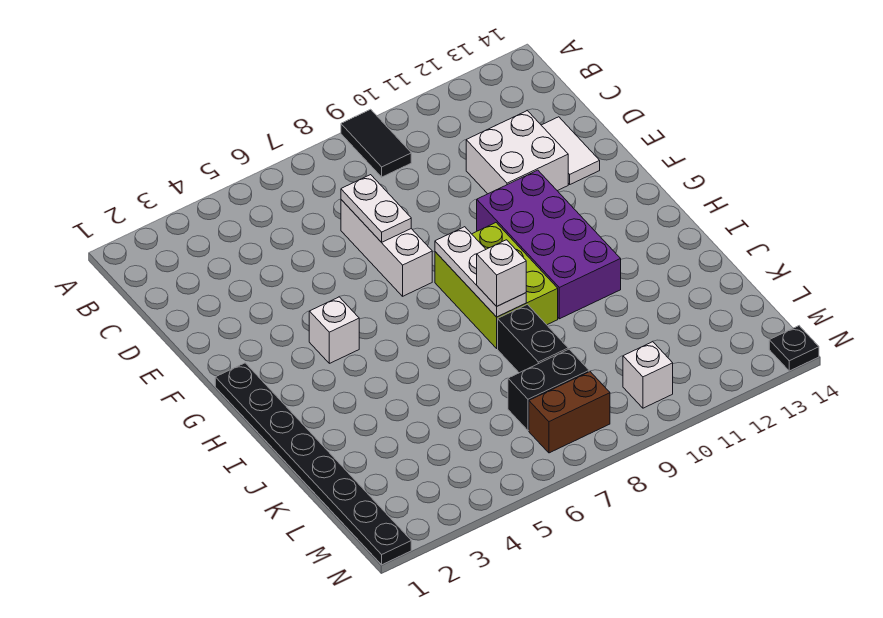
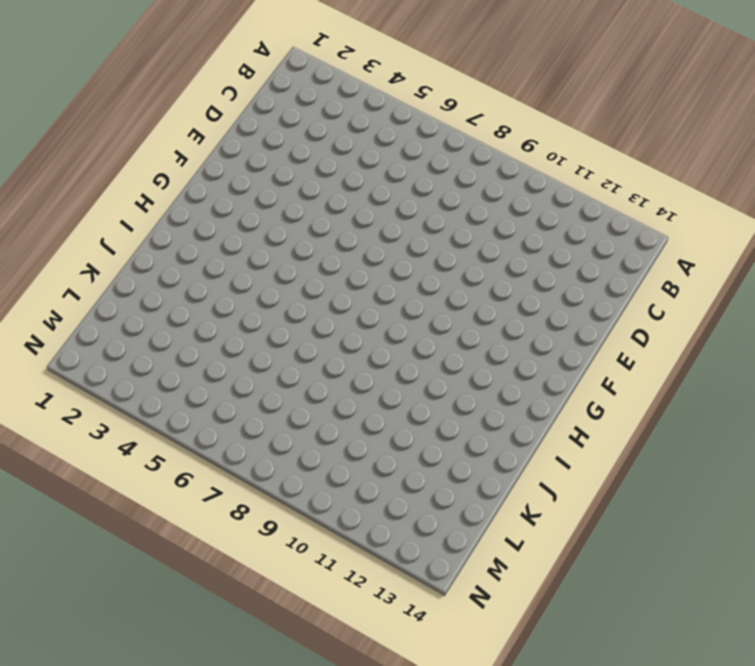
none -> black 1x2 tile [341,109,411,177]
none -> white 1x3 brick [341,200,432,296]
none -> white 2x2 brick [466,111,568,194]

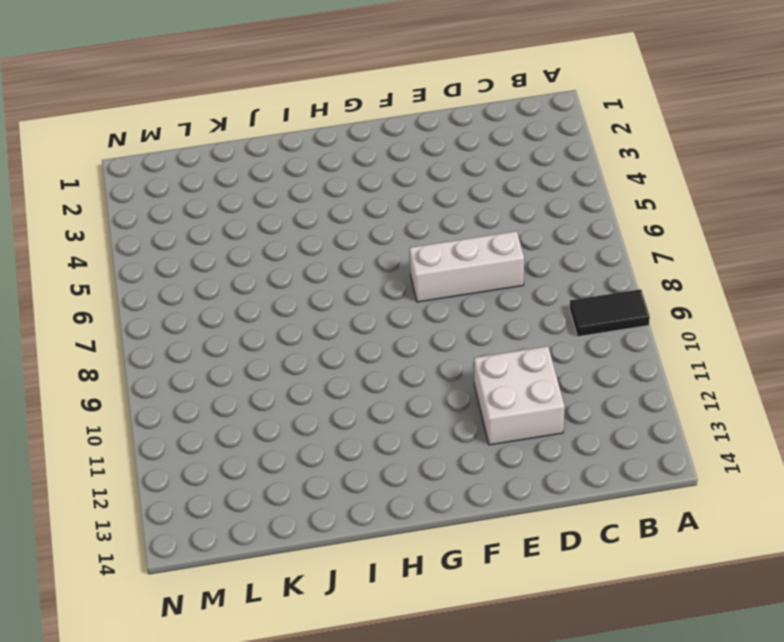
none -> white 1x2 tile [541,117,600,184]
none -> purple 2x4 brick [477,170,621,319]
none -> black 1x8 plate [215,363,411,565]

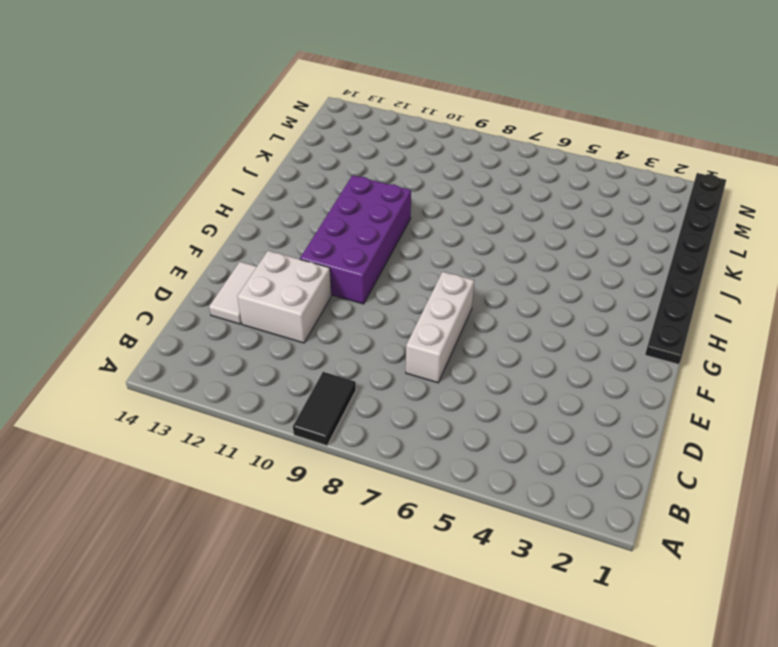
none -> white 1x1 brick [309,297,359,363]
none -> lime 2x3 brick [435,223,558,348]
none -> black 1x2 brick [498,304,568,373]

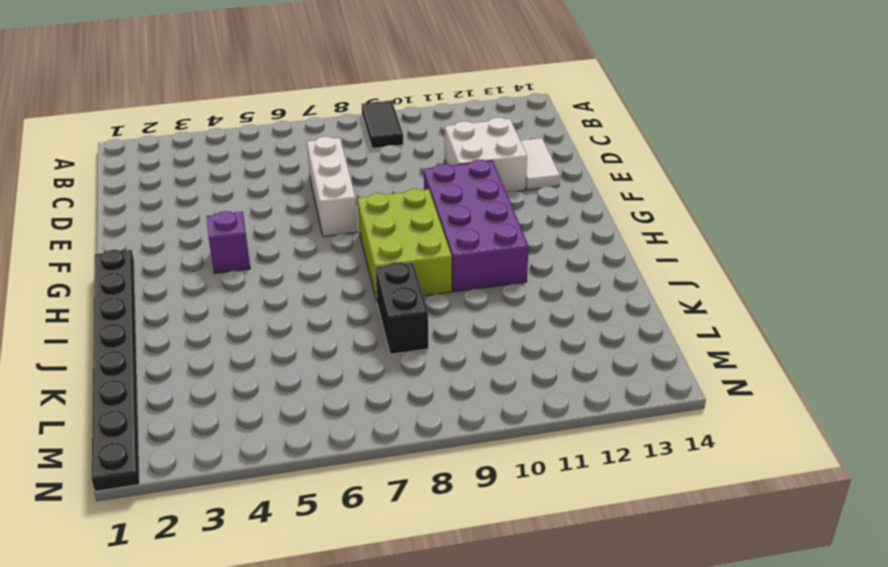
purple 1x1 brick [206,211,250,273] -> white 1x1 brick [309,297,359,363]
none -> black 1x2 brick [508,349,589,431]
none -> brown 1x2 brick [529,372,610,453]
none -> white 1x1 brick [623,342,673,408]

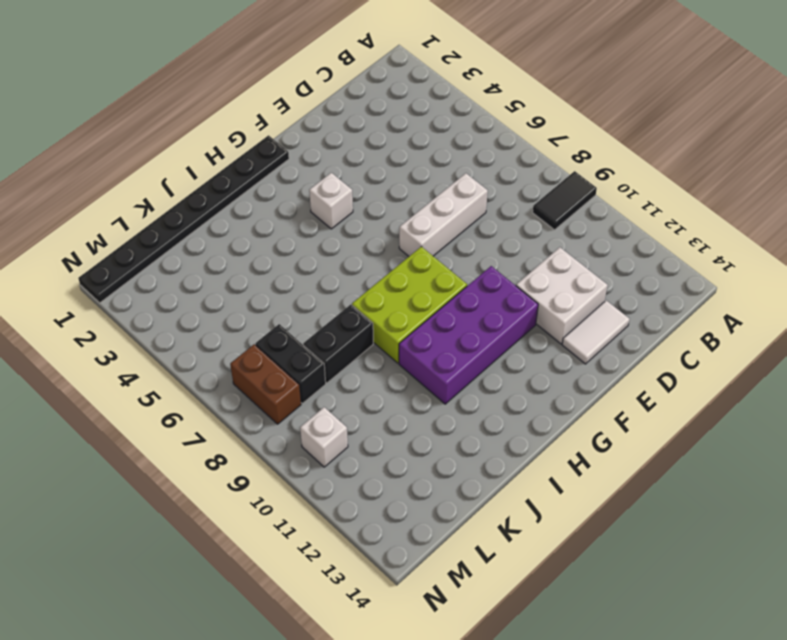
none -> black 1x1 plate [769,326,819,371]
none -> white 1x2 plate [341,175,411,242]
none -> white 1x3 plate [435,227,526,317]

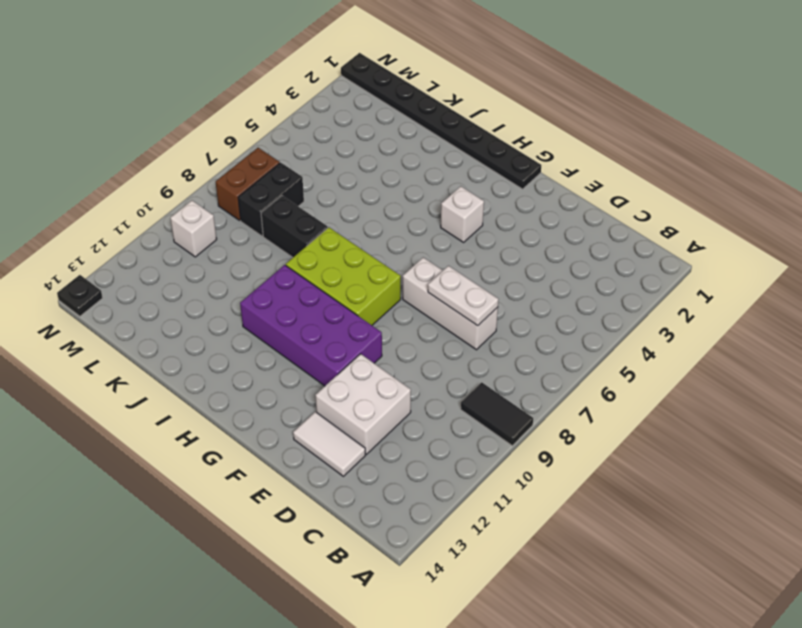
none -> white 1x3 plate [435,227,526,317]
none -> white 1x1 brick [477,240,526,306]

